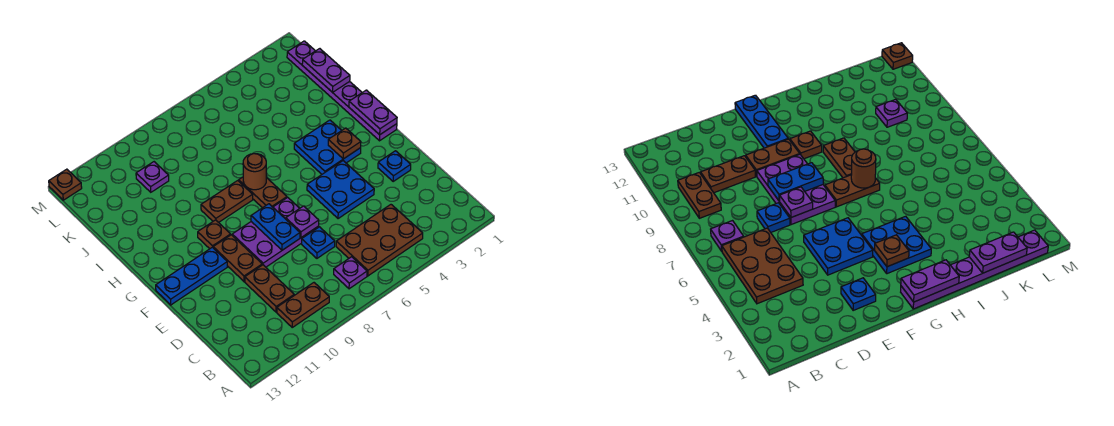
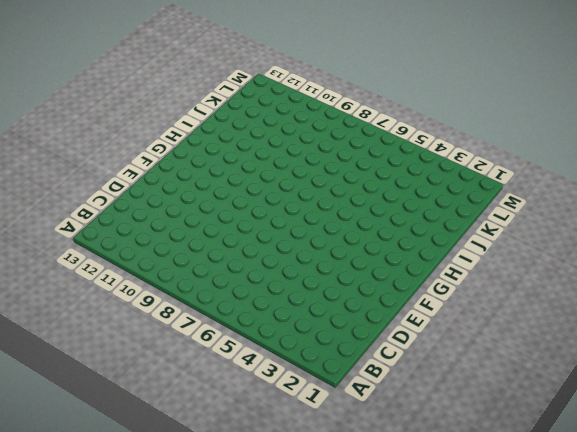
none -> brown 2x3 plate [336,205,423,276]
none -> purple 1x1 plate [334,257,367,289]
none -> brown 1x2 plate [277,283,329,327]

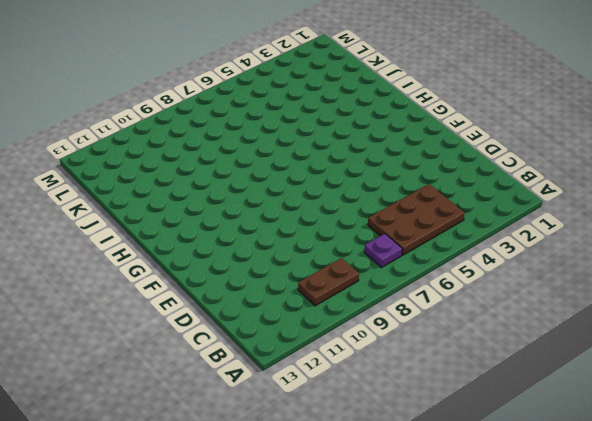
none -> brown 1x2 plate [245,265,294,312]
none -> blue 1x1 plate [302,227,335,258]
none -> blue 1x1 plate [378,151,411,181]

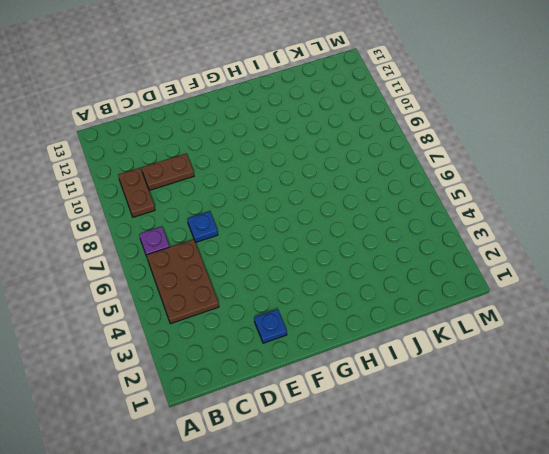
none -> blue 2x2 plate [307,161,374,219]
none -> purple 2x3 plate [232,197,319,267]
none -> brown 1x2 plate [213,235,262,282]

